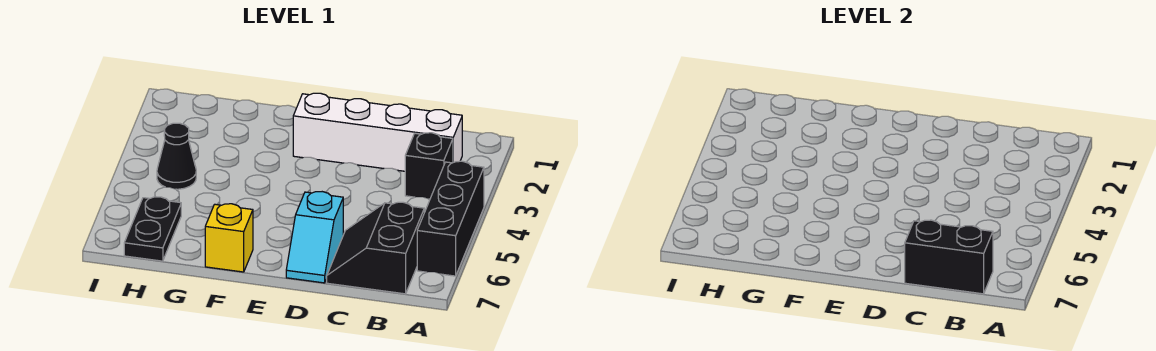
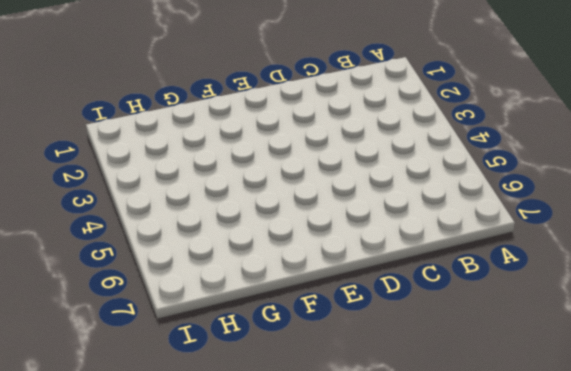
none -> black 1x3 brick [417,161,484,276]
none -> white 1x4 brick [293,93,462,171]

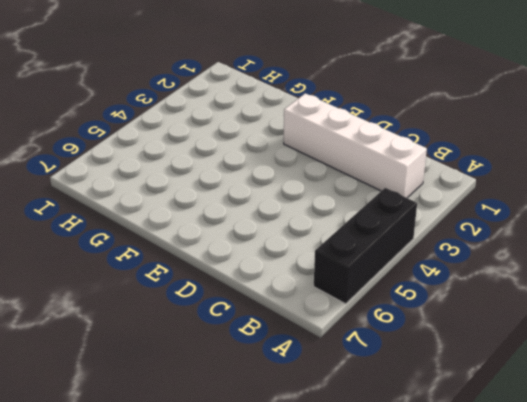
none -> black 1x1 brick [405,133,453,199]
none -> black 2x2 slope [327,202,424,294]

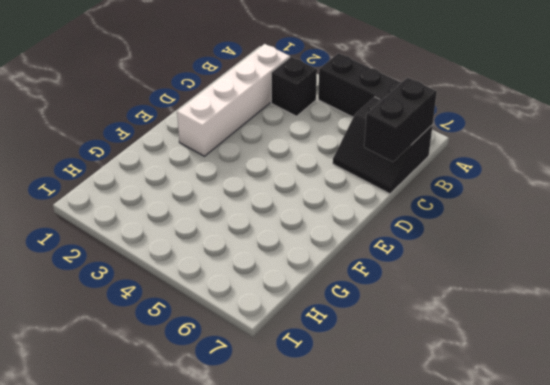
none -> cyan 1x2 slope [286,192,343,283]
none -> yellow 1x1 brick [205,204,253,272]

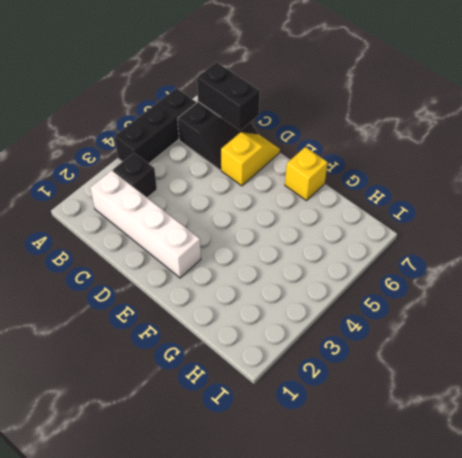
yellow 1x2 slope [221,132,280,186] -> cyan 1x2 slope [286,192,343,283]
none -> black 1x1 cone [157,123,196,189]
none -> black 1x2 plate [124,197,181,261]

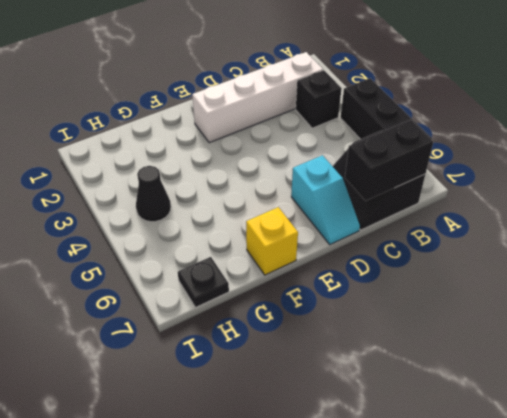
black 1x1 plate [178,257,229,308] -> black 1x2 plate [124,197,181,261]

